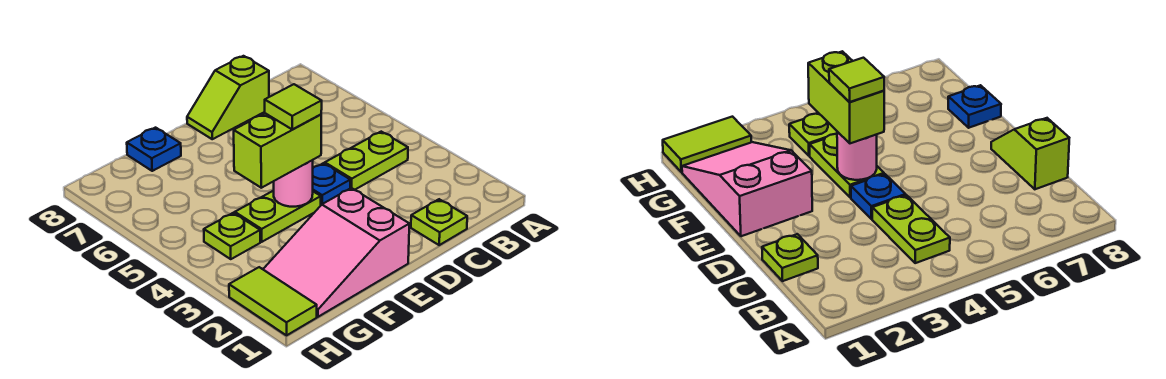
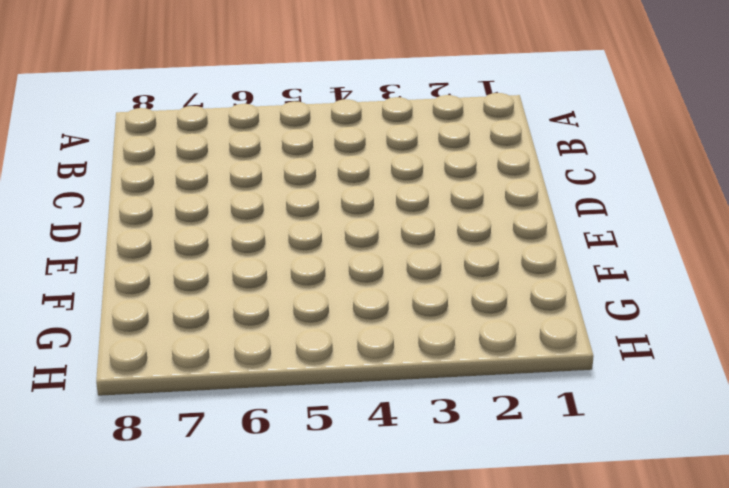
none -> lime 1x2 plate [325,132,408,190]
none -> lime 1x1 plate [411,199,467,245]
none -> lime 1x2 slope [187,56,269,139]

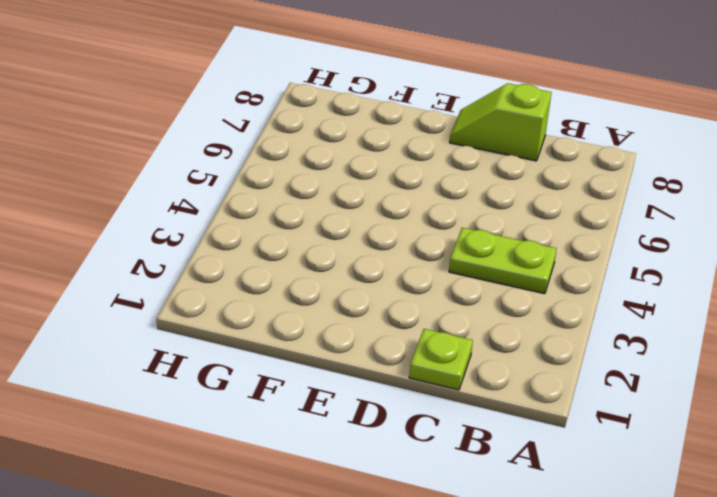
none -> blue 1x1 plate [313,163,350,205]
none -> pink 2x3 slope [263,188,409,317]
none -> lime 1x2 plate [235,191,321,242]

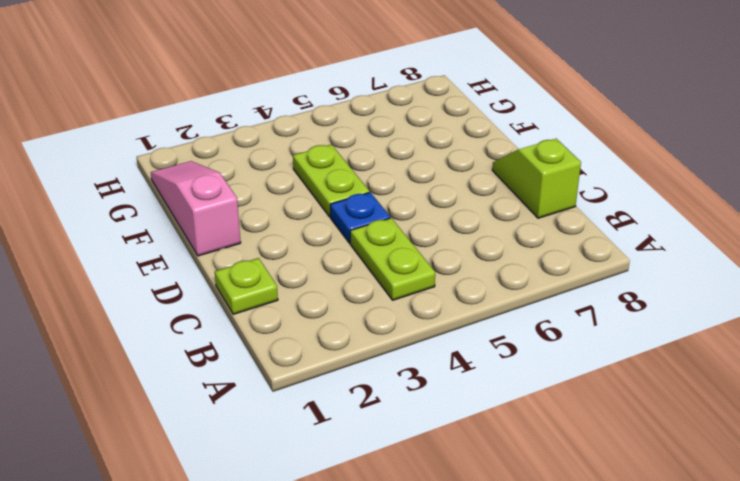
pink 1x3 slope [151,161,241,256] -> pink 2x3 slope [263,188,409,317]
none -> blue 1x1 plate [127,128,181,171]
none -> lime 1x1 plate [204,213,260,259]
none -> lime 1x2 tile [229,267,317,335]

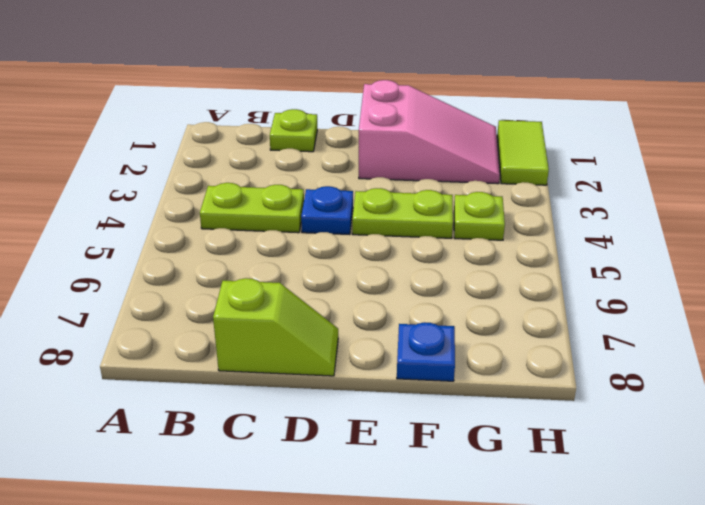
none -> pink 1x1 round brick [274,160,313,207]
none -> lime 1x2 brick [234,113,321,188]
none -> lime 1x1 tile [265,84,322,130]

